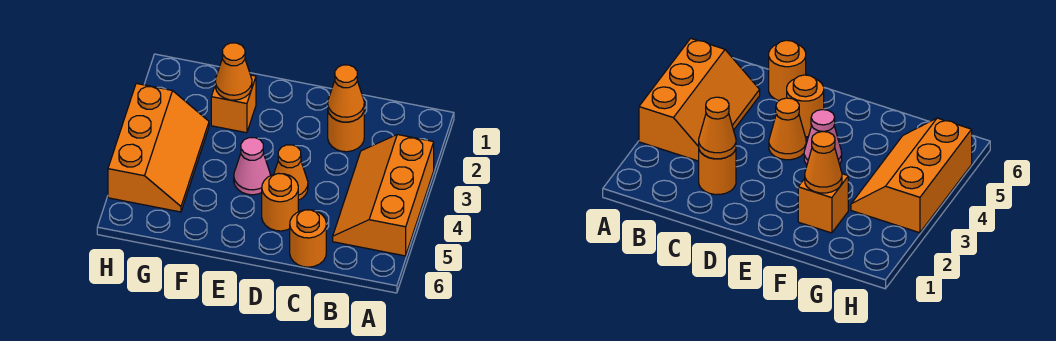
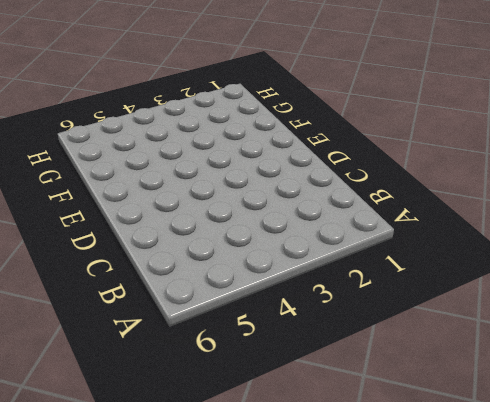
none -> orange 2x3 slope [333,134,434,256]
none -> orange 1x1 round brick [328,112,364,152]

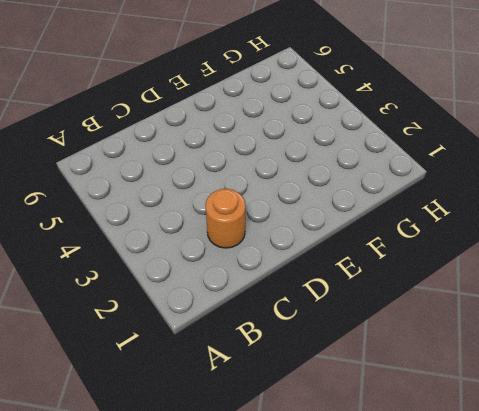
none -> orange 2x3 slope [333,134,434,256]
none -> orange 1x1 round brick [290,210,326,267]

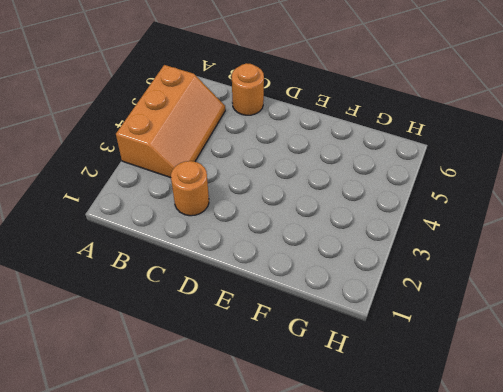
none -> orange 1x1 cone [274,145,308,200]
none -> orange 1x1 round brick [262,174,298,231]

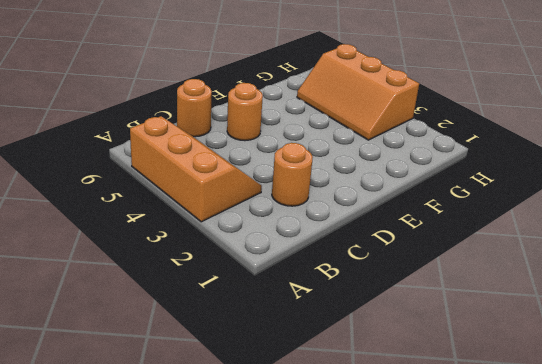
none -> orange 1x1 cone [274,145,308,200]
none -> pink 1x1 cone [234,138,271,195]

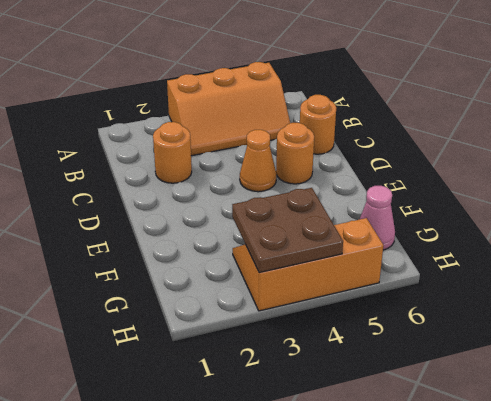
brown 2x2 plate [232,188,343,273] -> none
pink 1x1 cone [360,186,395,250] -> pink 1x1 cone moved to [234,138,271,195]
none -> orange 1x1 brick [211,75,256,133]
none -> orange 1x1 cone [328,65,364,122]

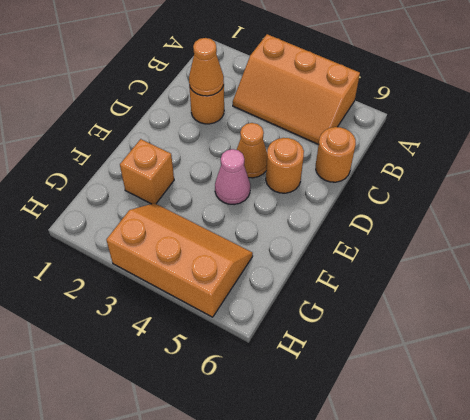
none -> orange 1x1 cone [215,43,252,100]

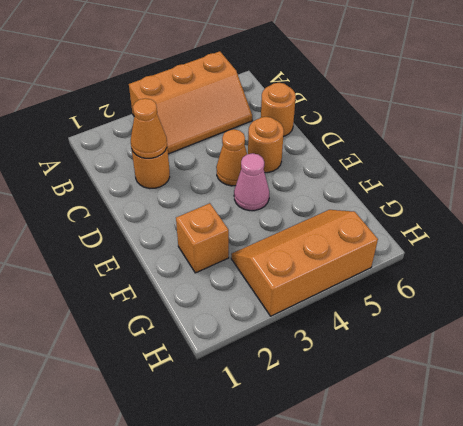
none -> orange 1x1 cone [215,43,252,100]

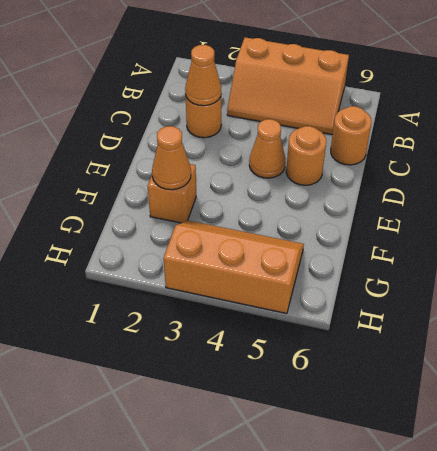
none -> pink 1x1 cone [234,138,271,195]

